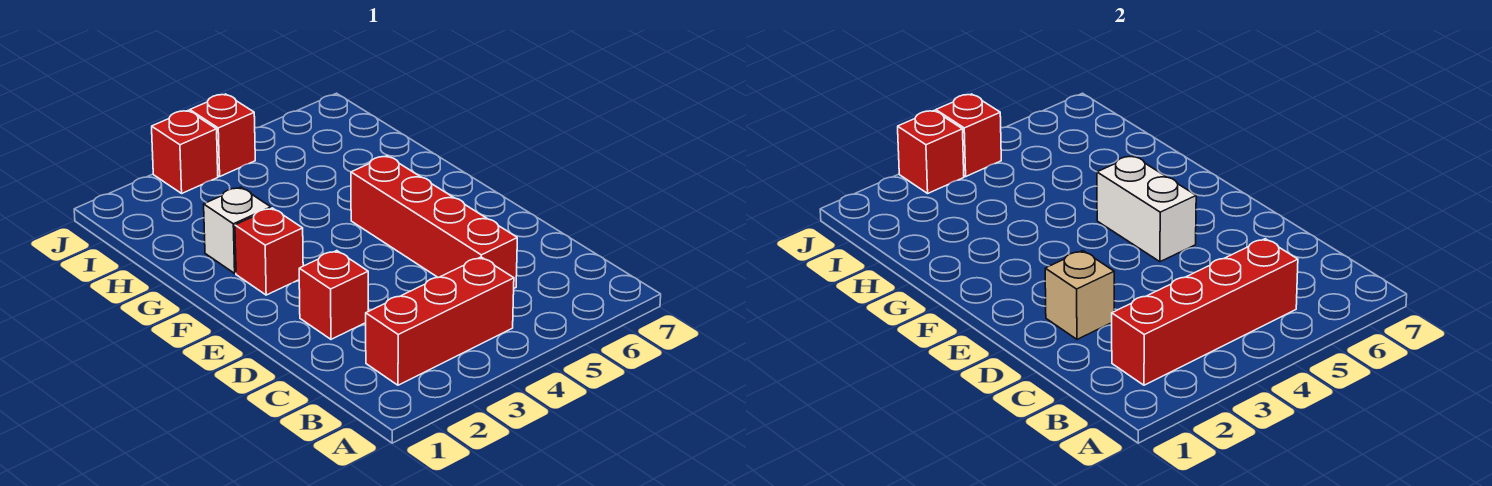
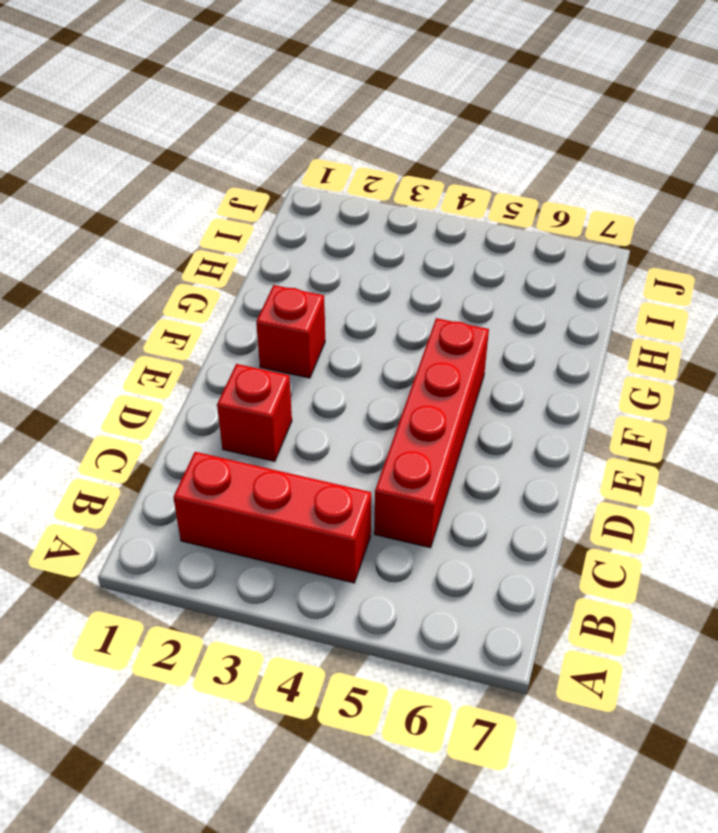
none -> white 1x1 brick [204,187,271,273]
none -> red 1x1 brick [152,111,218,193]
none -> red 1x1 brick [190,94,255,176]

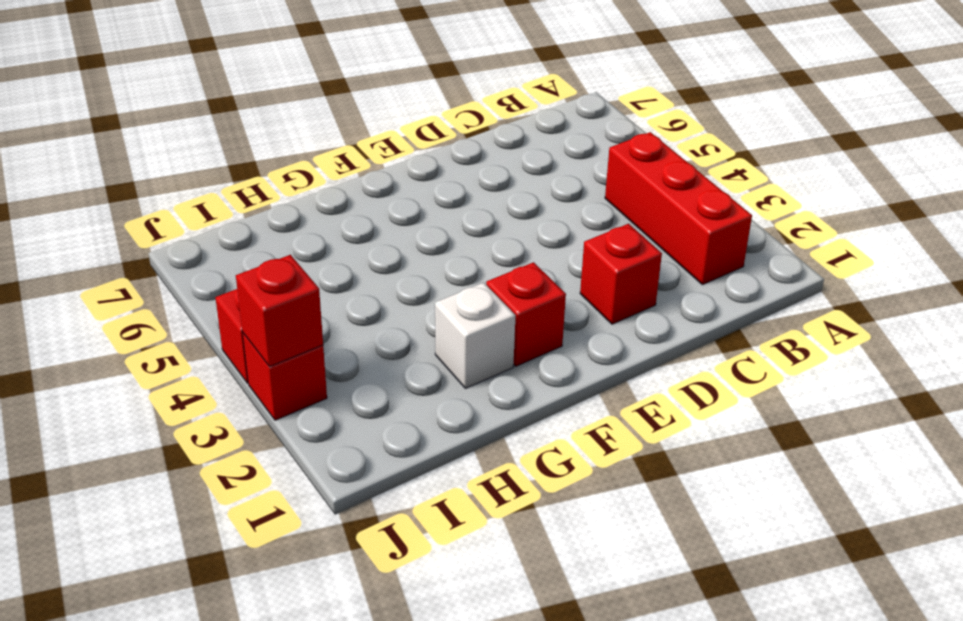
none -> red 1x4 brick [351,156,517,288]
none -> red 1x4 brick [1112,239,1298,385]
none -> tan 1x1 brick [1045,251,1114,339]

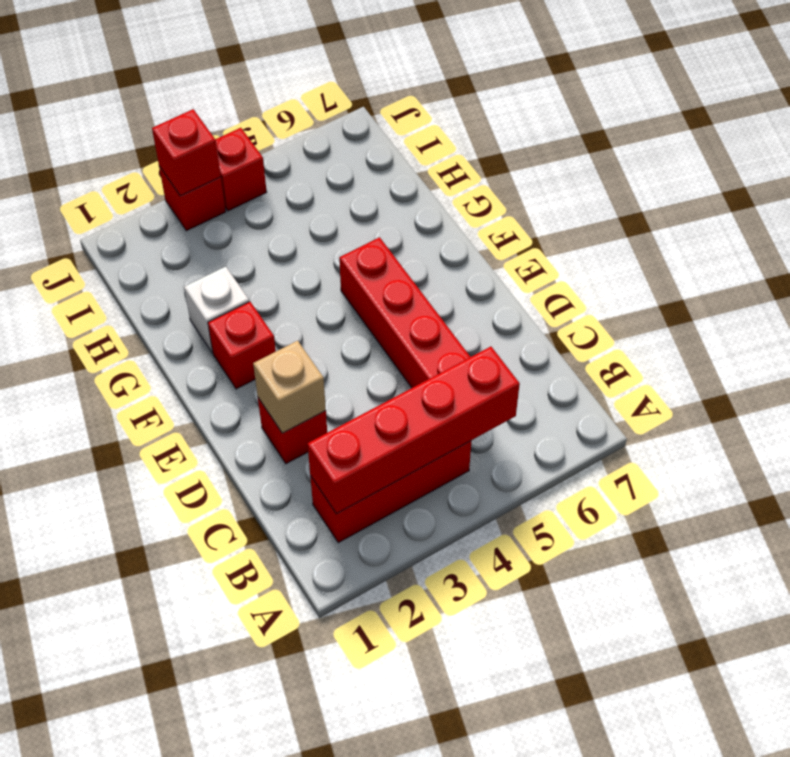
none -> white 1x2 brick [1097,156,1196,262]
none -> red 1x1 brick [936,94,1001,176]

